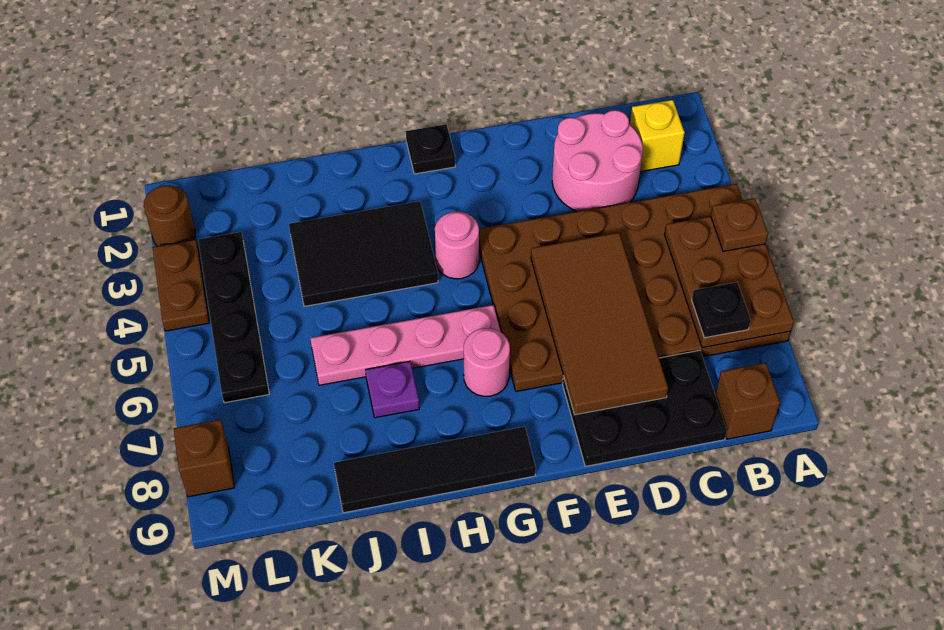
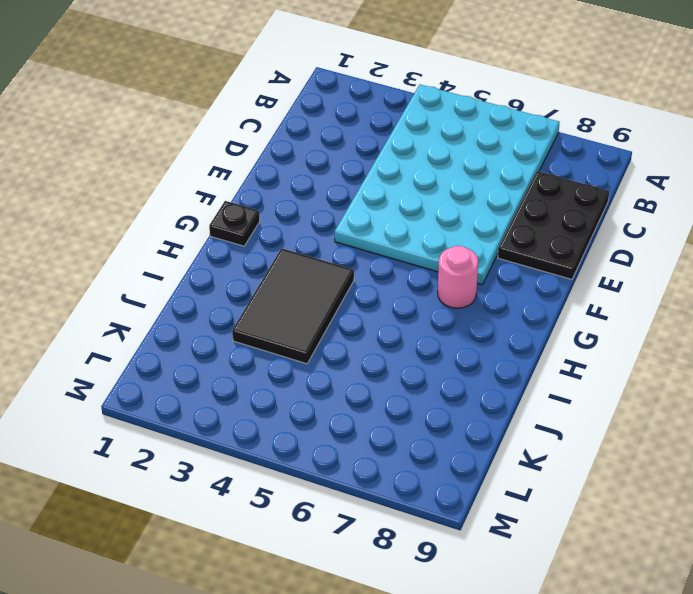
cyan 4x6 plate [335,85,560,285] -> brown 4x6 plate [479,184,791,391]
none -> yellow 1x1 brick [630,100,685,172]
none -> brown 1x1 brick [715,363,780,439]
none -> pink 2x2 round brick [552,110,643,212]

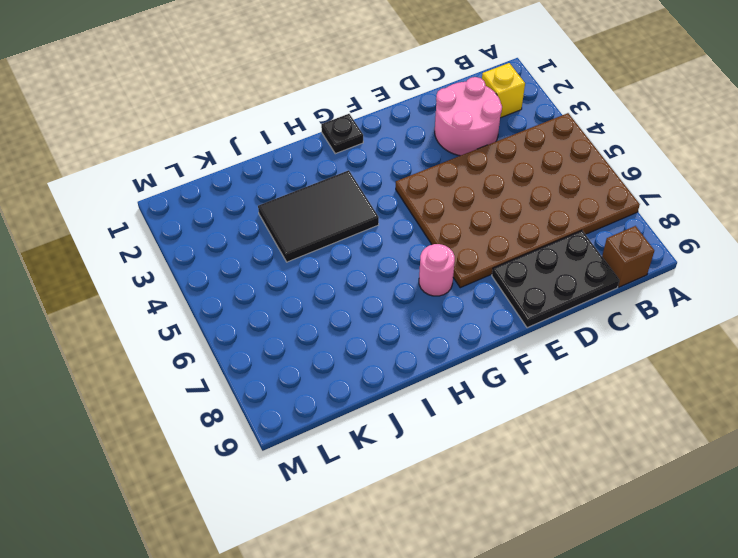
none -> pink 1x1 round brick [435,212,479,279]
none -> pink 1x4 plate [310,305,500,385]
none -> black 1x4 tile [334,427,536,513]

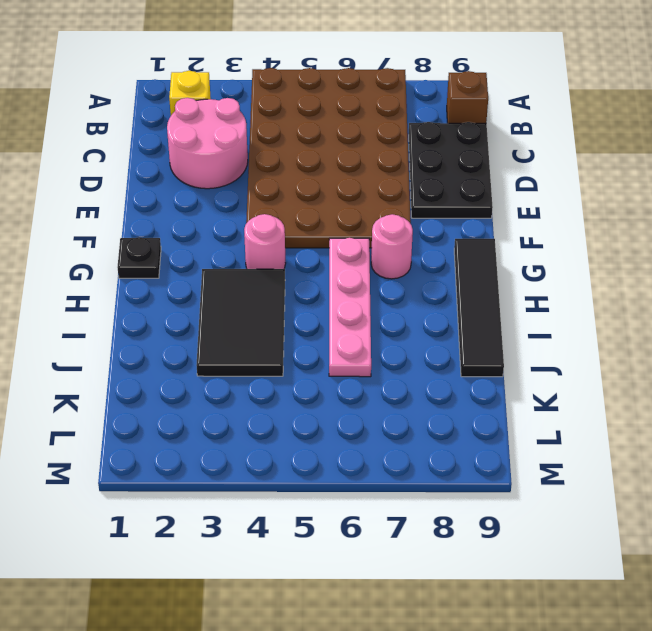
none -> purple 1x1 plate [365,361,419,418]
none -> black 1x4 plate [198,232,269,403]
none -> brown 1x1 round brick [144,185,195,246]

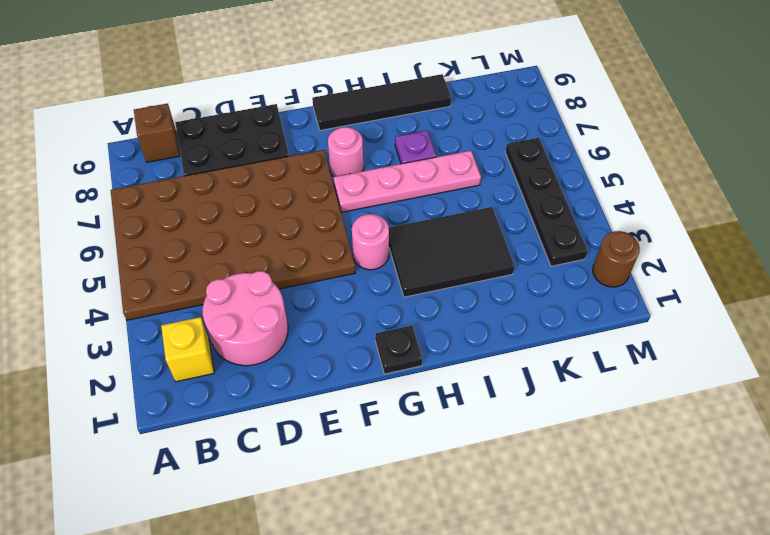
none -> brown 1x2 plate [152,240,209,331]
none -> brown 1x1 brick [173,420,235,497]
none -> brown 2x3 plate [664,216,794,348]

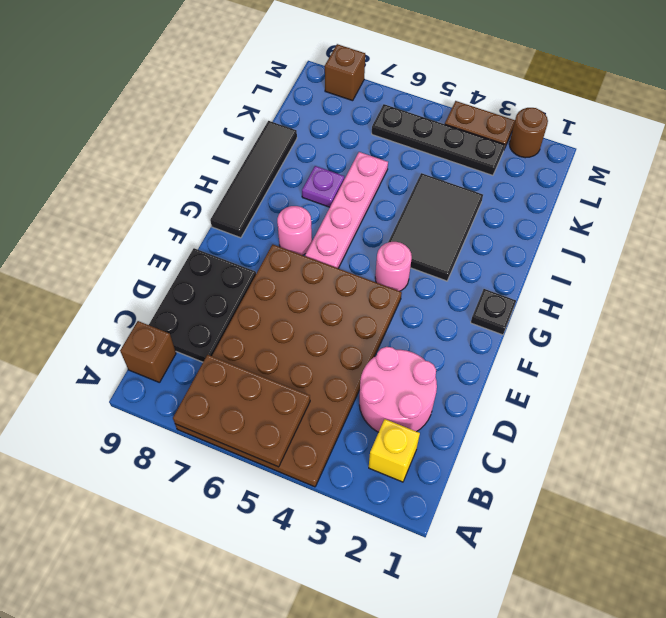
none -> brown 2x4 tile [531,233,668,415]
none -> brown 1x1 plate [711,198,768,251]
none -> black 1x1 plate [692,282,751,338]

